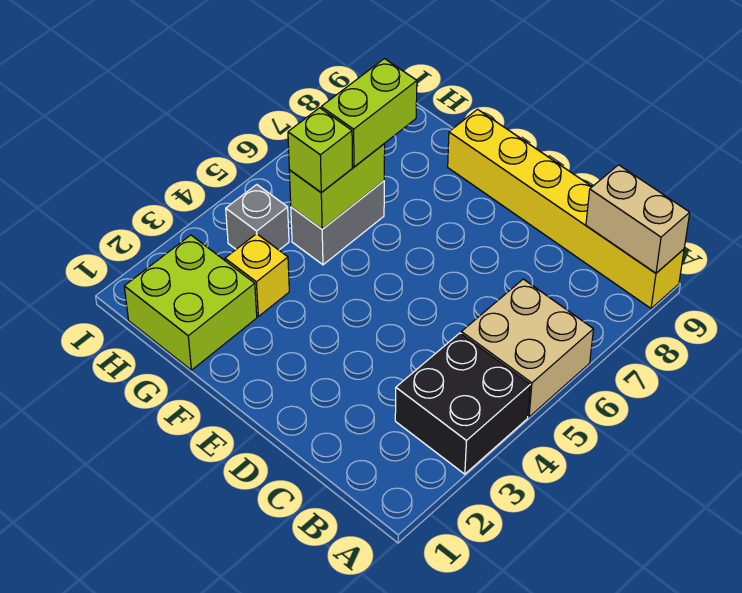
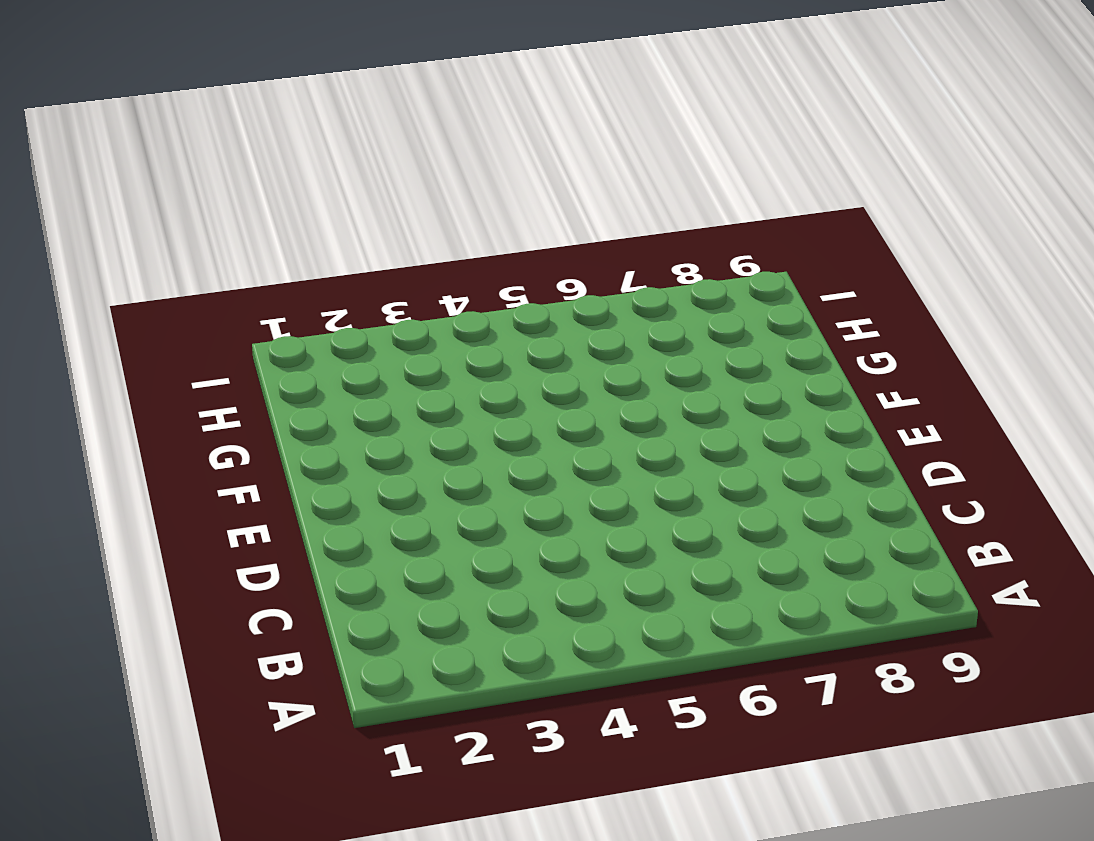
none -> black 2x2 brick [395,333,530,474]
none -> tan 2x2 brick [461,279,593,417]

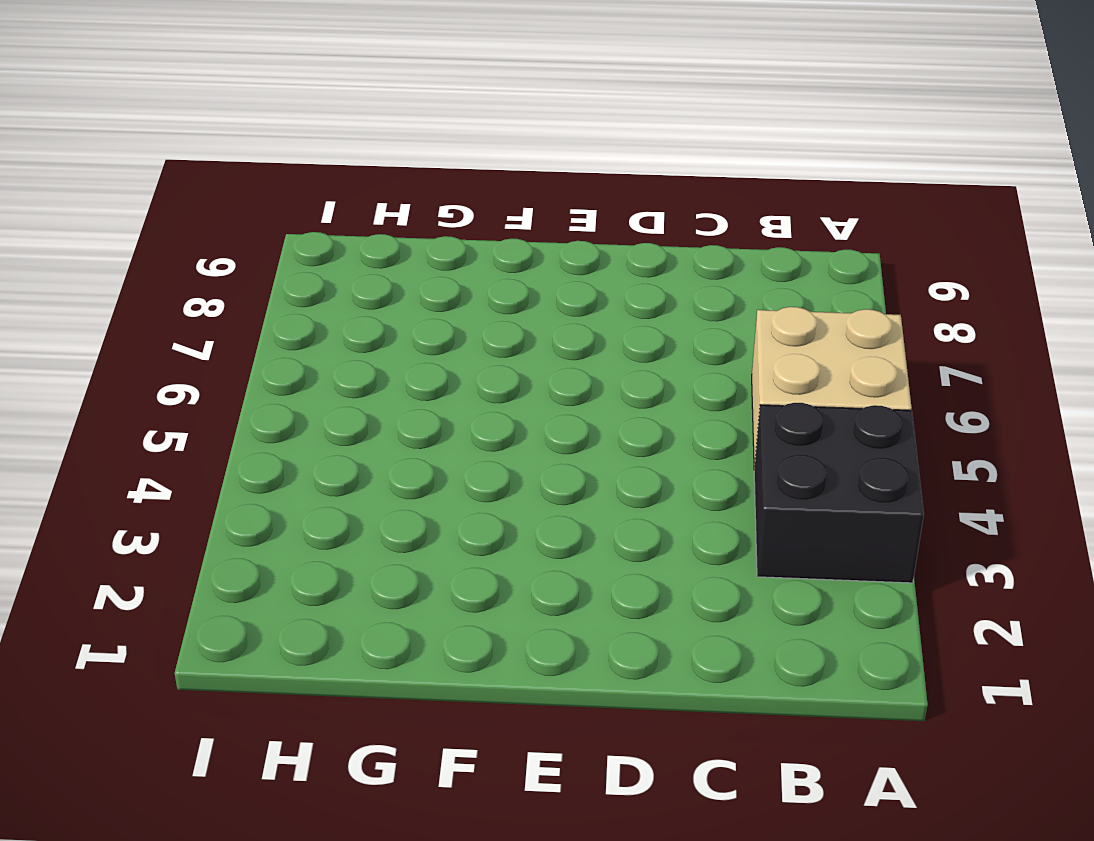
none -> yellow 1x6 brick [448,109,684,308]
none -> lime 2x2 brick [124,235,257,370]

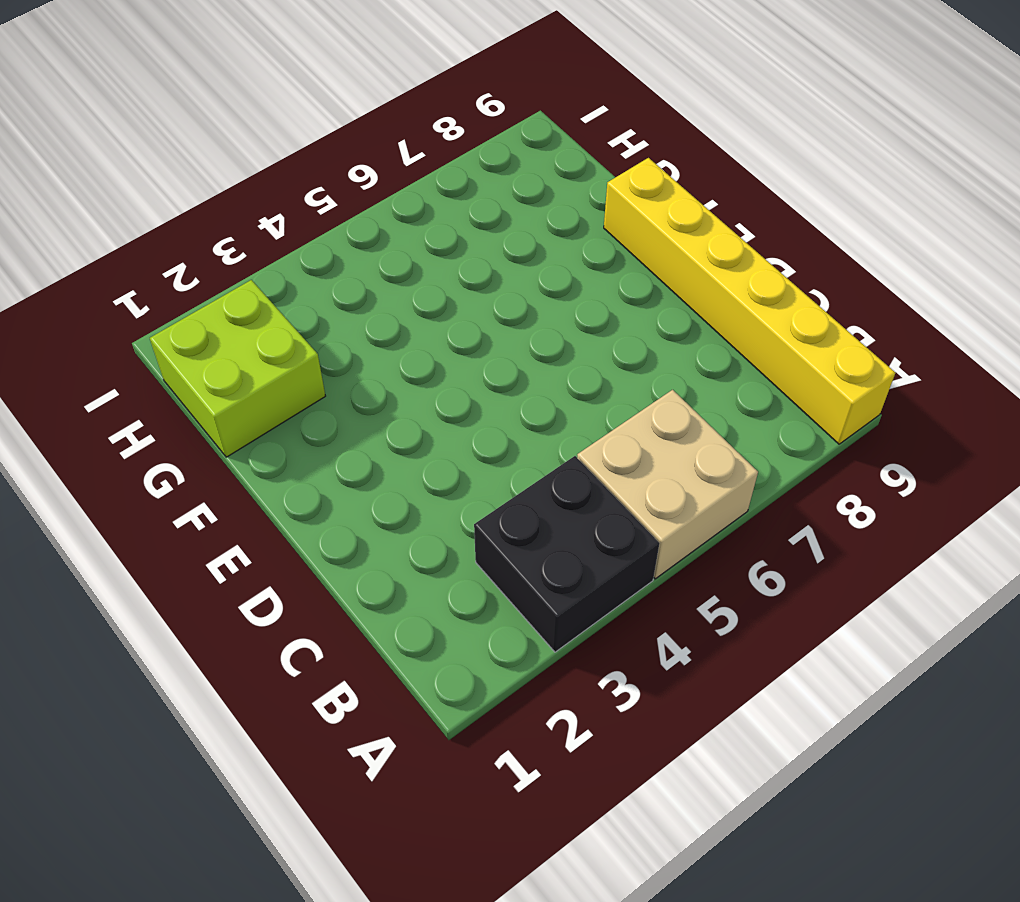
none -> yellow 1x1 brick [225,234,289,316]
none -> grey 1x2 brick [291,181,384,265]

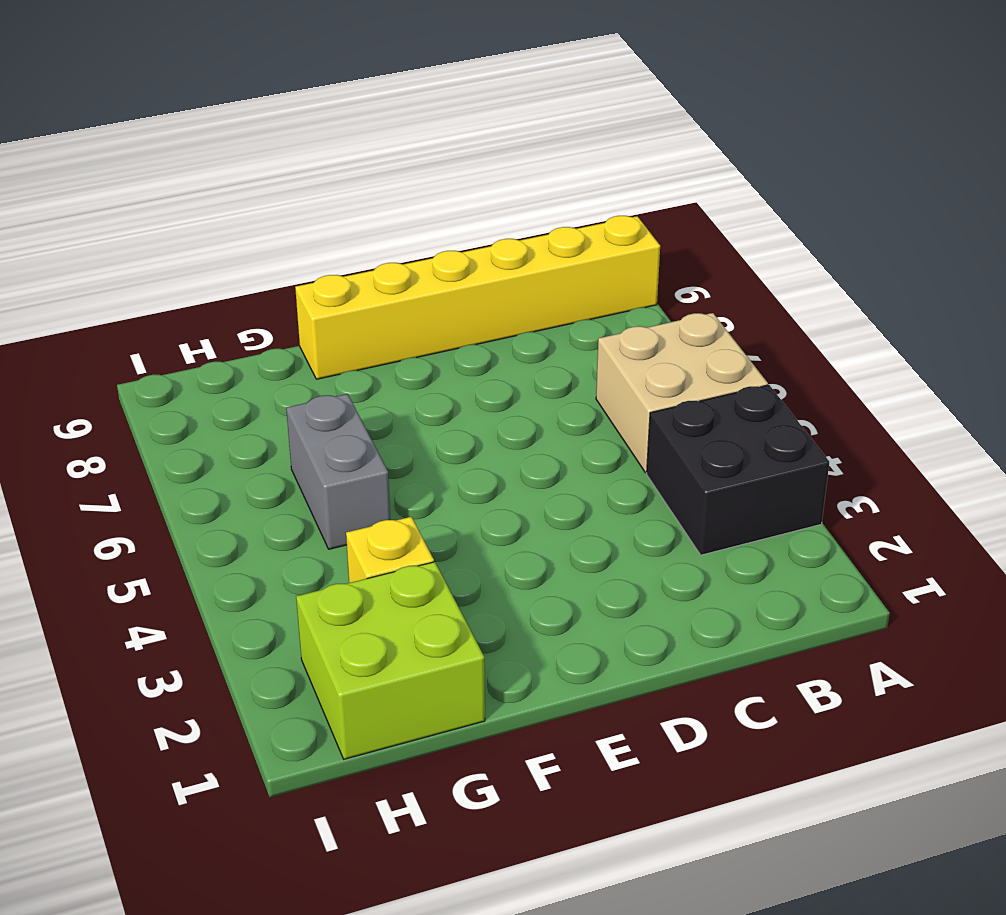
none -> grey 1x1 brick [226,185,289,250]
none -> tan 1x2 brick [586,165,690,273]

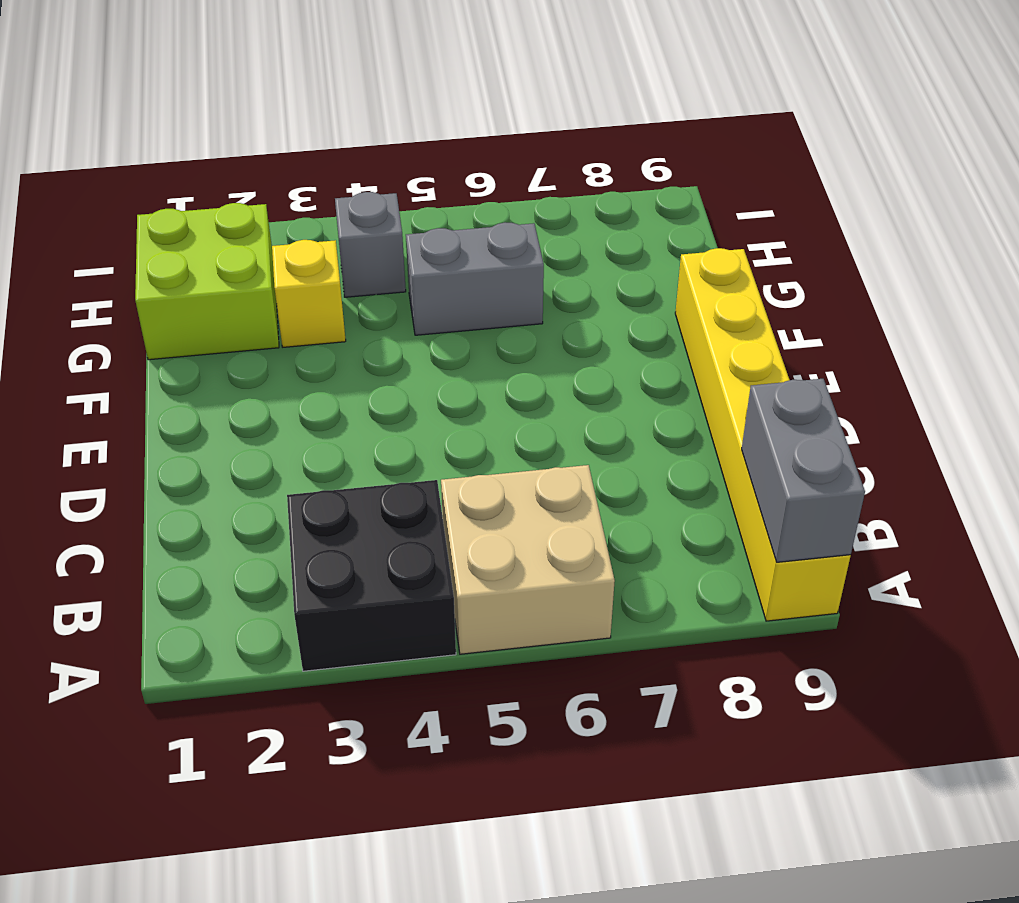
grey 1x2 brick [742,379,865,562] -> tan 1x2 brick [586,165,690,273]
none -> lime 1x2 brick [289,144,385,229]
none -> lime 1x1 brick [288,108,352,193]

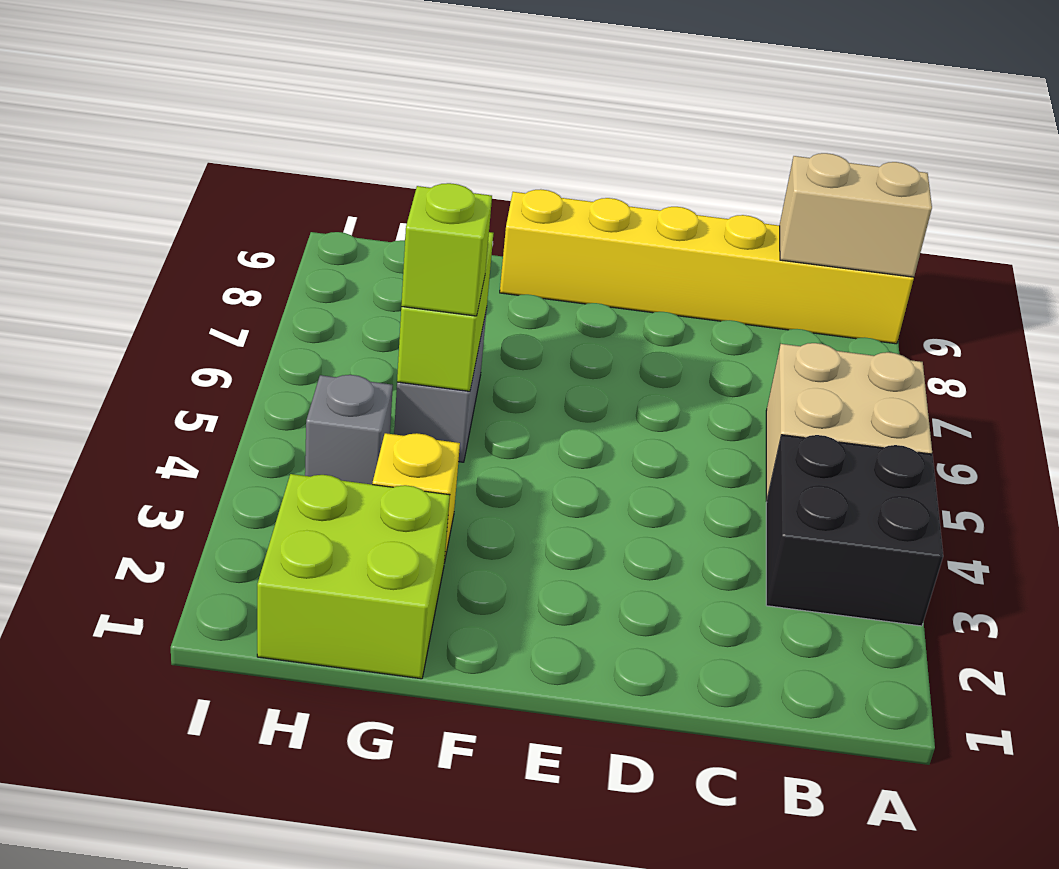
none -> lime 1x2 brick [321,59,417,167]

